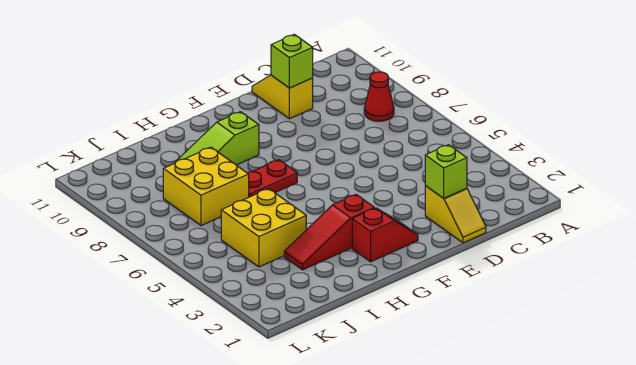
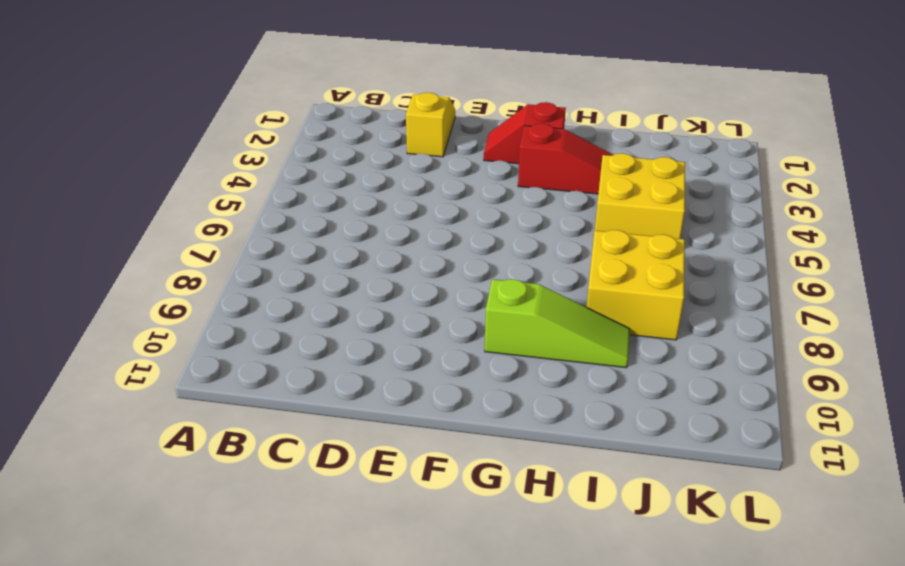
none -> red 1x1 cone [364,72,394,121]
none -> yellow 1x2 slope [252,75,313,119]

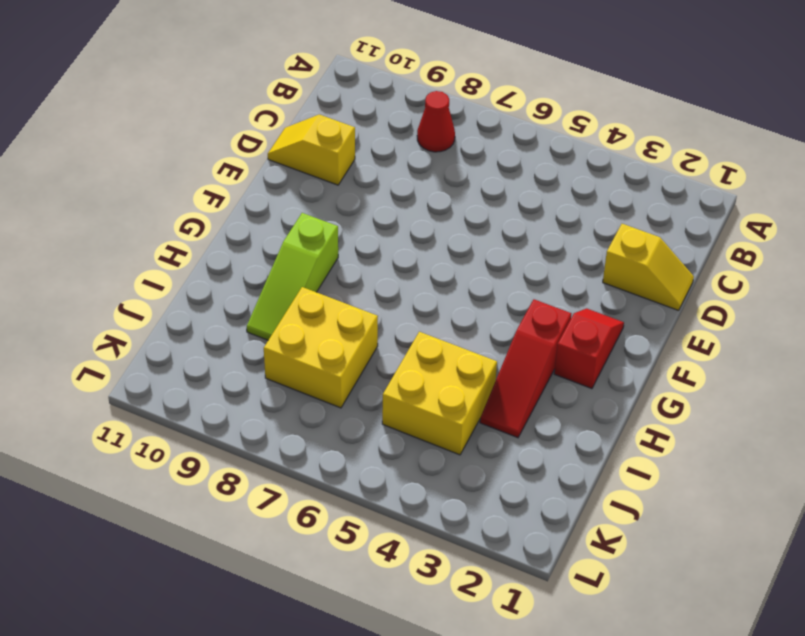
none -> red 1x2 plate [247,160,297,197]
none -> lime 1x1 brick [425,145,467,198]

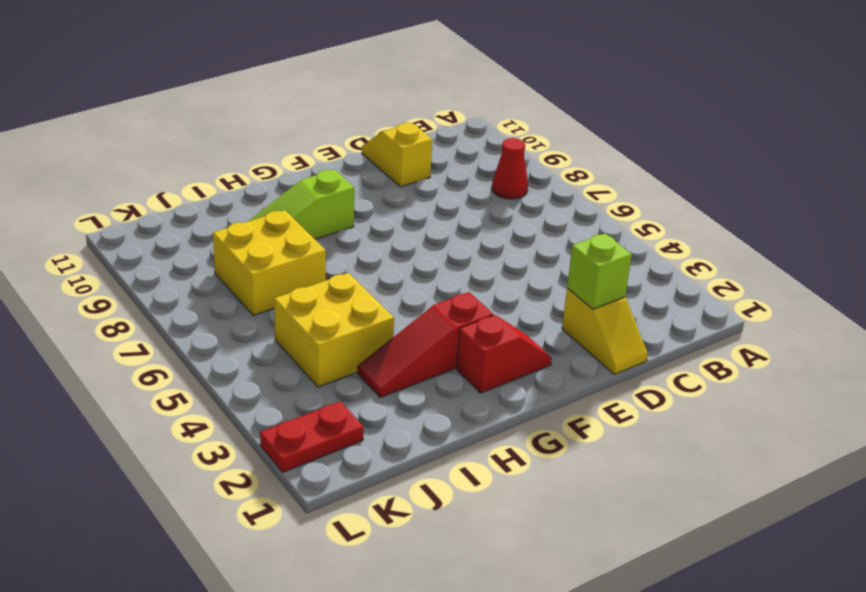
red 1x2 plate [260,401,364,472] -> red 1x2 plate moved to [247,160,297,197]
none -> lime 1x1 brick [271,34,313,88]

